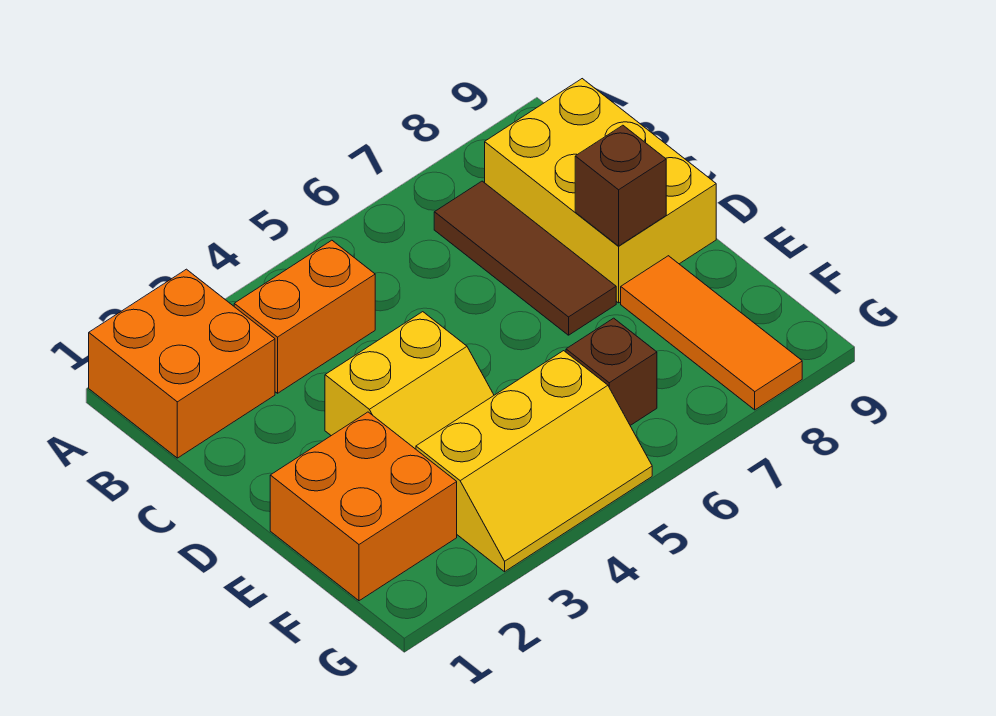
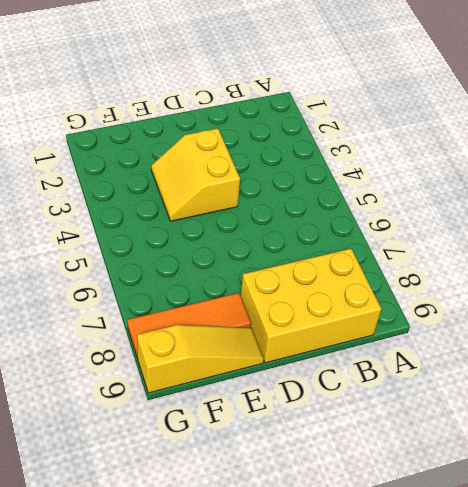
yellow 1x3 slope [137,325,264,393] -> none
none -> orange 2x2 brick [89,269,275,458]
none -> orange 1x2 brick [234,240,375,393]

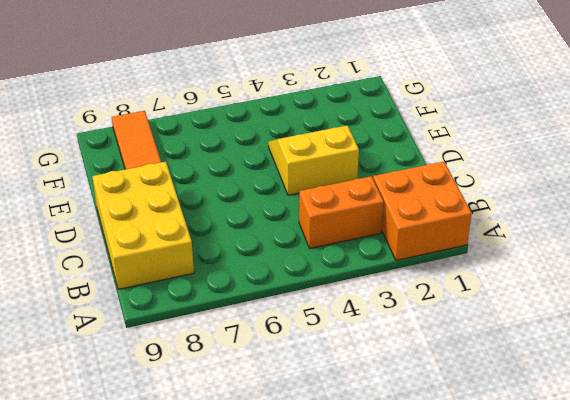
none -> brown 1x3 tile [434,181,616,335]
none -> orange 2x2 brick [270,412,457,601]

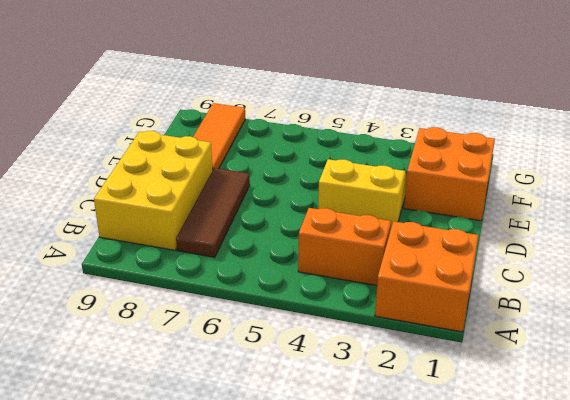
none -> yellow 2x3 slope [416,351,652,572]
none -> brown 1x1 brick [566,318,657,425]

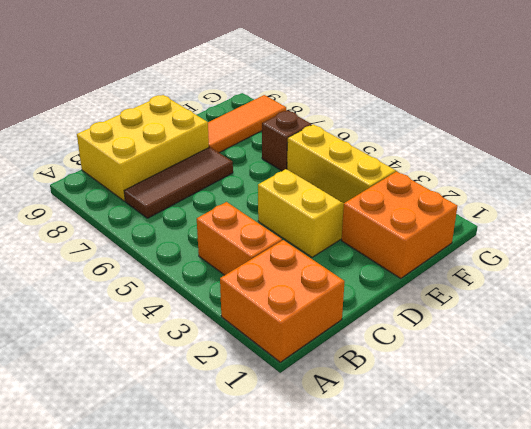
none -> brown 1x1 brick [575,125,666,246]

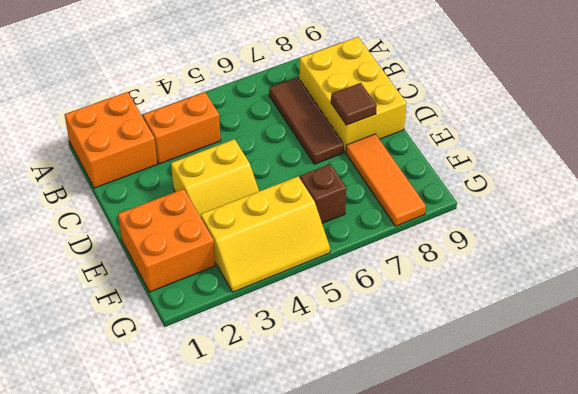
brown 1x1 tile [331,83,377,125] -> brown 1x1 brick [575,125,666,246]

